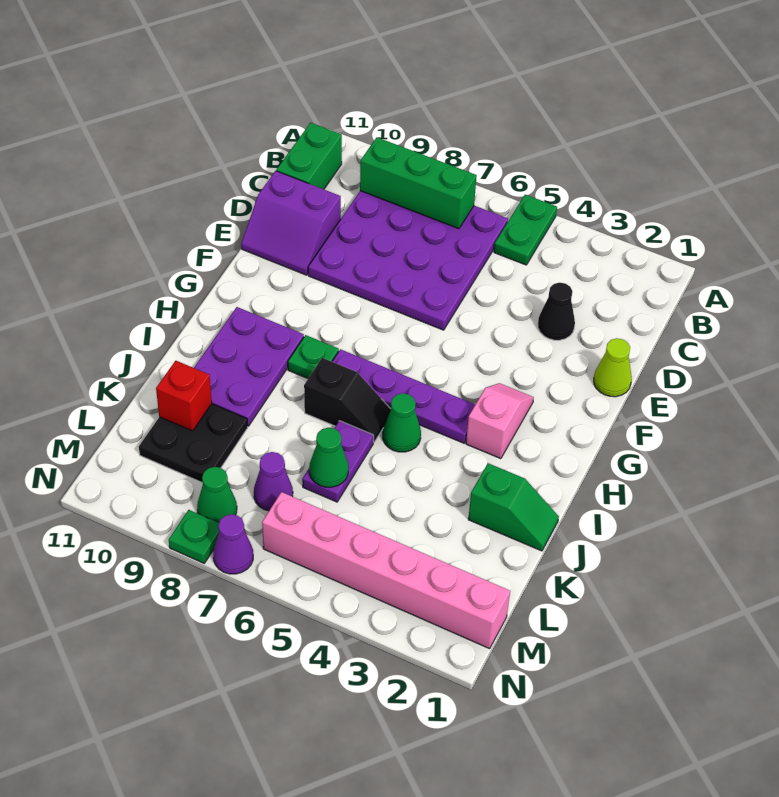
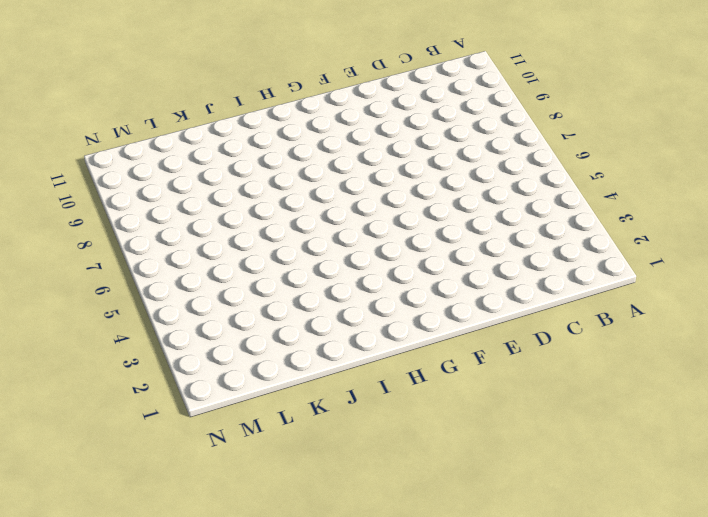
none -> green 1x2 plate [494,195,557,265]
none -> purple 4x4 plate [308,191,508,330]
none -> green 1x2 brick [276,123,342,189]

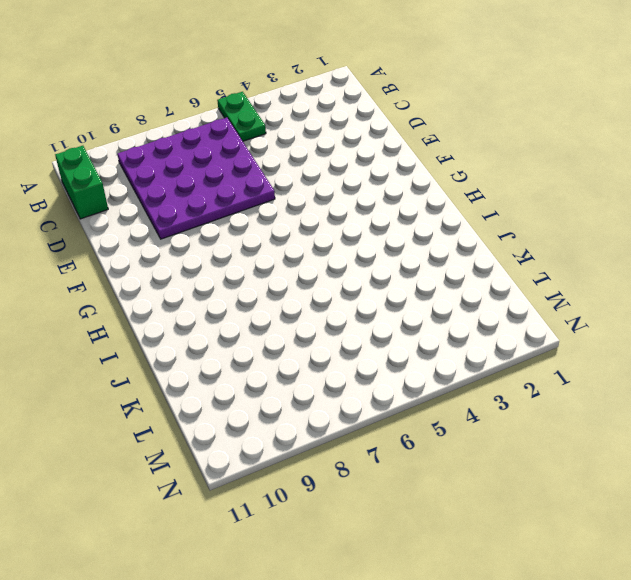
none -> black 1x1 cone [538,283,575,340]
none -> purple 2x2 slope [241,171,341,275]
none -> lime 1x1 cone [594,338,632,397]

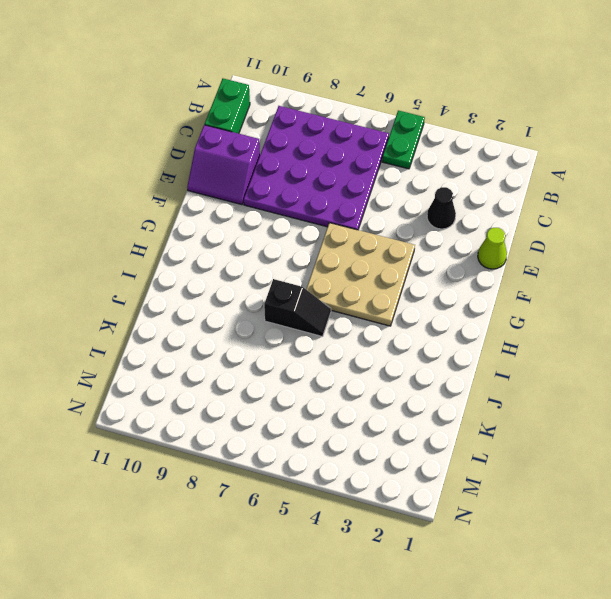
tan 3x3 plate [306,223,415,326] -> purple 1x4 plate [332,349,475,443]
none -> pink 1x2 slope [466,383,534,459]
none -> green 1x1 plate [288,335,339,379]
none -> purple 2x3 plate [194,307,304,426]

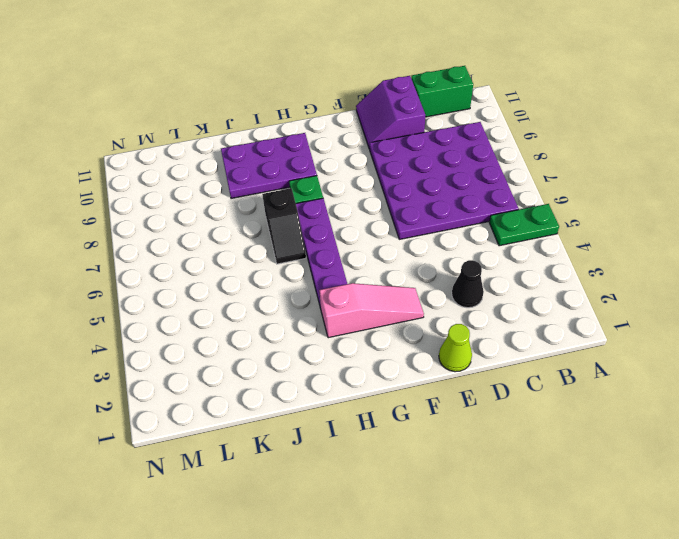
pink 1x3 slope [319,283,424,338] -> pink 1x2 slope [466,383,534,459]
none -> green 1x1 cone [383,393,421,452]
none -> green 1x2 slope [468,463,559,551]
none -> purple 1x2 plate [302,421,374,502]

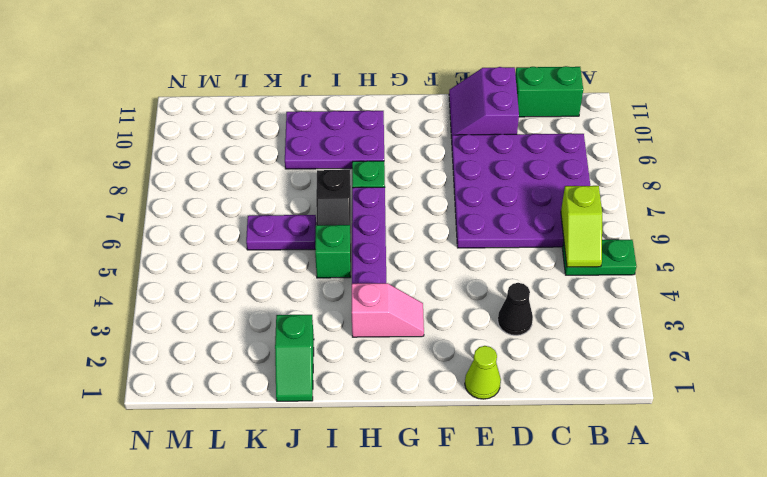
lime 1x2 slope [561,186,602,267] -> none
green 1x1 brick [315,225,351,278] -> green 1x1 cone [383,393,421,452]
none -> black 2x2 plate [139,404,248,482]
none -> purple 1x1 cone [254,452,293,511]
none -> pink 1x6 brick [262,492,510,649]

